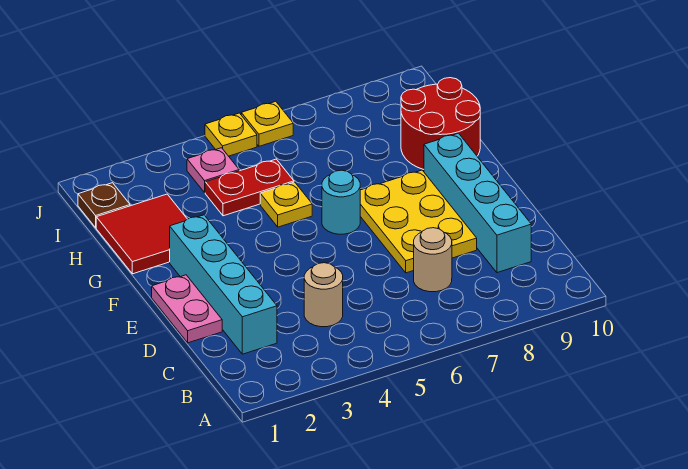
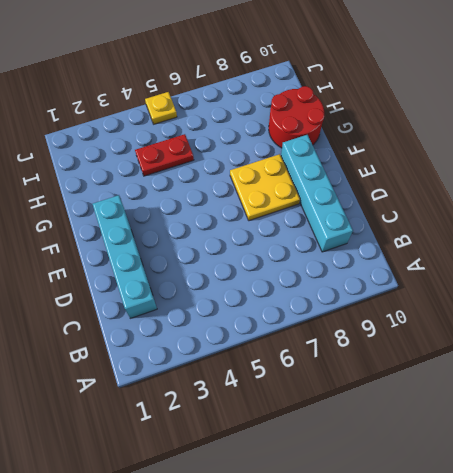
yellow 2x2 plate [230,154,300,221] -> yellow 2x3 plate [360,170,477,273]
none -> tan 1x1 round brick [304,263,343,327]
none -> tan 1x1 round brick [414,228,452,292]
none -> pink 1x2 plate [152,275,222,343]

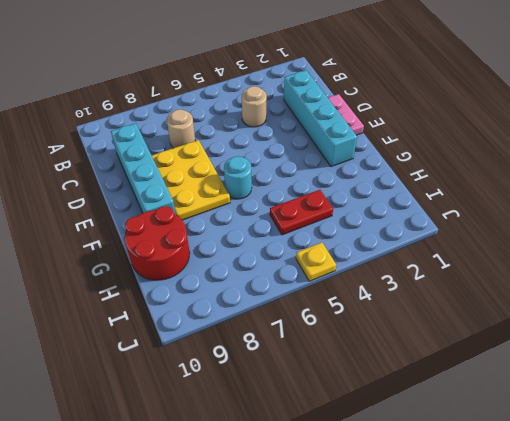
none -> red 2x2 tile [96,194,187,274]
none -> yellow 1x1 plate [260,182,312,227]
none -> brown 1x1 plate [78,183,130,228]

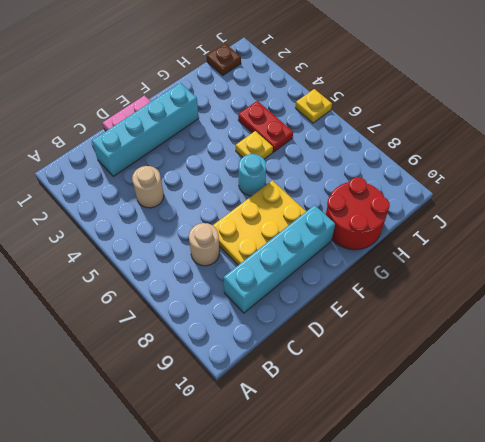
none -> red 2x2 tile [96,194,187,274]
none -> pink 1x1 plate [187,148,239,193]
none -> yellow 1x1 plate [241,101,293,146]

